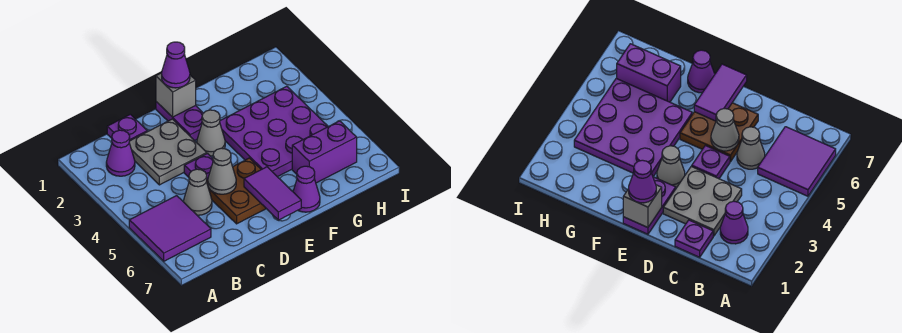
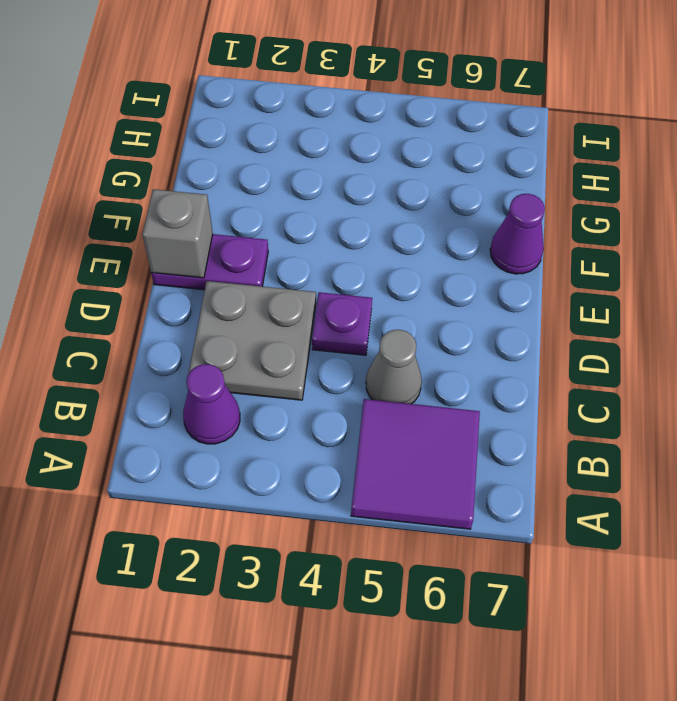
none -> purple 1x1 plate [107,114,147,141]
none -> brown 2x2 plate [206,158,266,224]
none -> grey 1x1 cone [197,110,225,156]

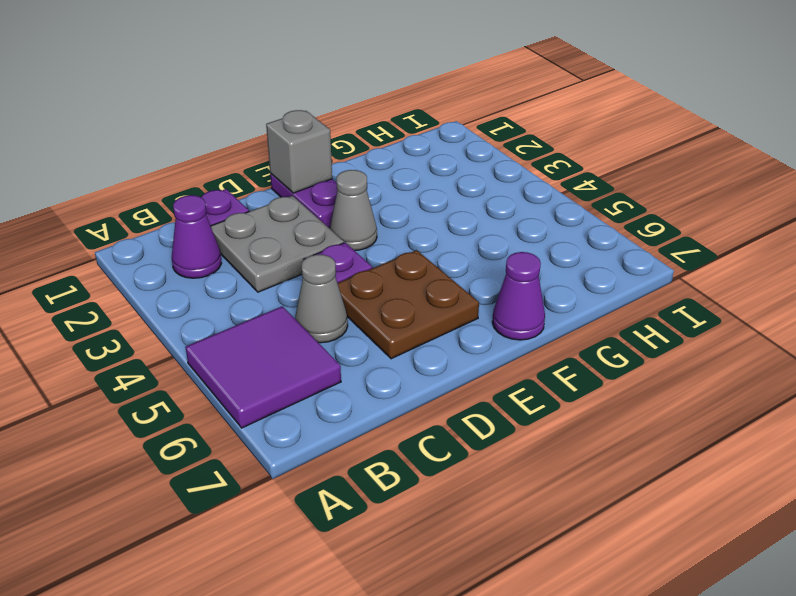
none -> purple 3x3 plate [220,86,328,177]
none -> purple 1x2 brick [292,121,357,183]
none -> grey 1x1 cone [208,148,236,194]

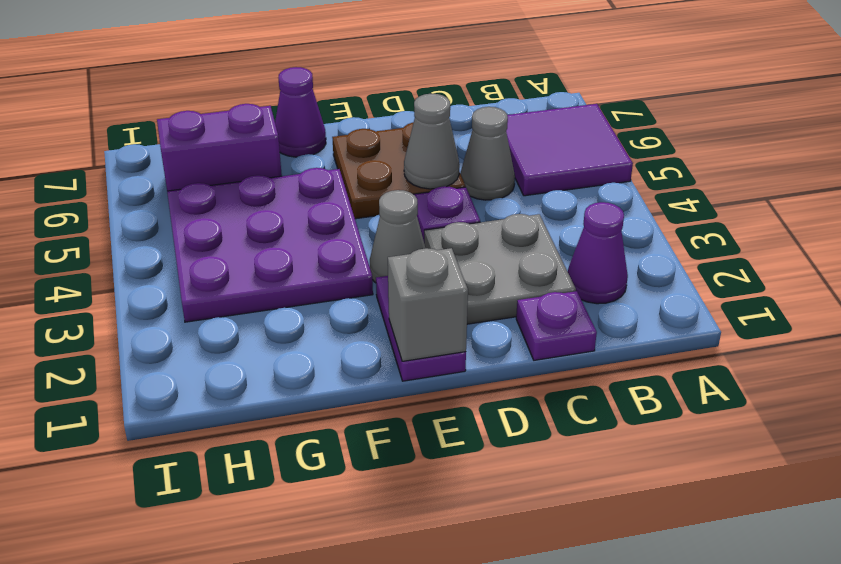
none -> purple 1x2 tile [244,167,301,220]
none -> purple 1x1 cone [162,42,190,88]

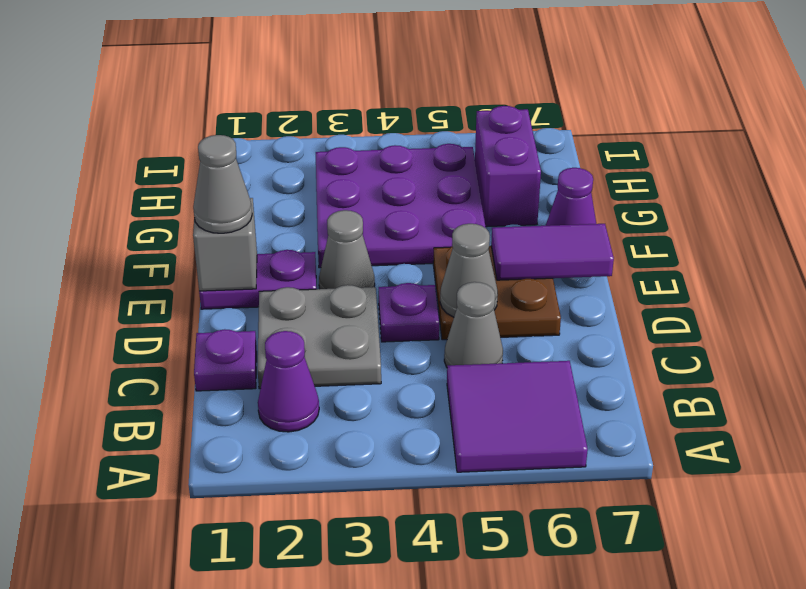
grey 1x1 cone [193,135,252,233] -> purple 1x1 cone [162,42,190,88]

